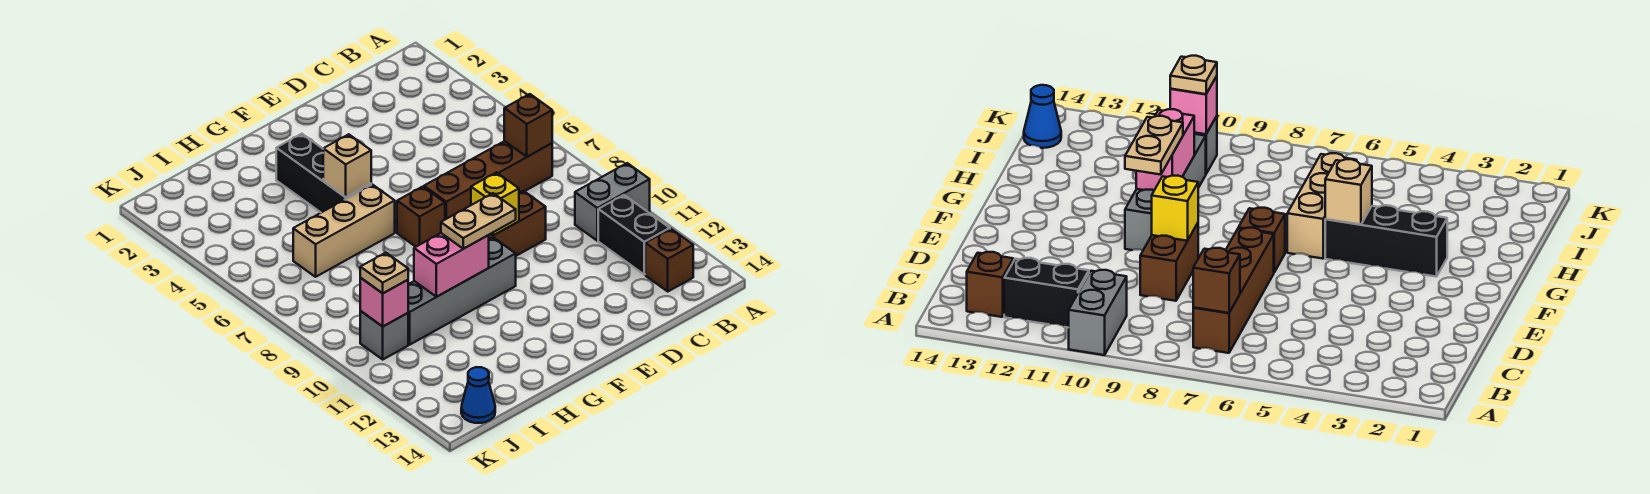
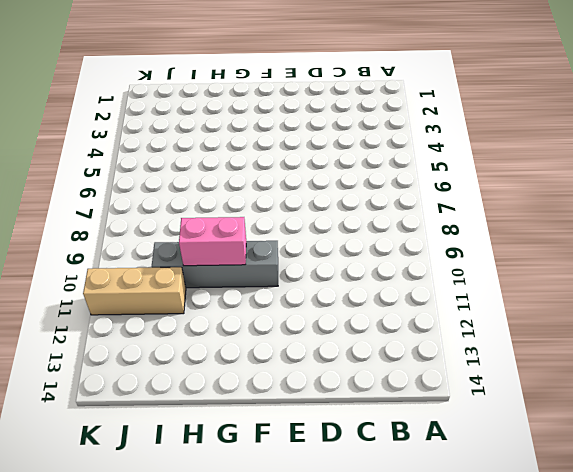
tan 1x3 brick [83,267,186,315] -> tan 1x3 brick moved to [293,184,395,277]
none -> grey 1x2 brick [575,163,650,241]
none -> brown 1x4 brick [424,141,552,219]
none -> black 1x2 brick [598,195,670,275]

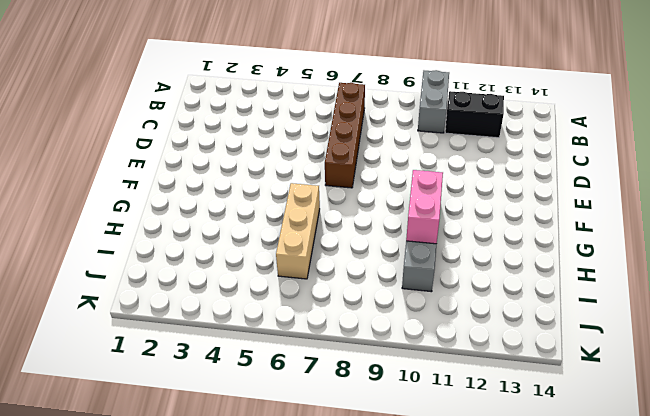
none -> brown 1x1 brick [645,229,693,291]
none -> brown 1x2 brick [489,191,546,256]
none -> brown 1x1 brick [397,187,445,247]

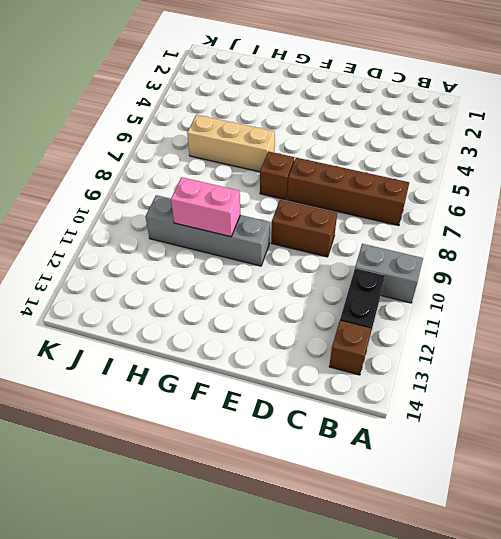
none -> black 1x3 brick [276,134,371,212]
none -> grey 1x1 brick [360,311,408,359]
none -> blue 1x1 cone [461,367,495,423]

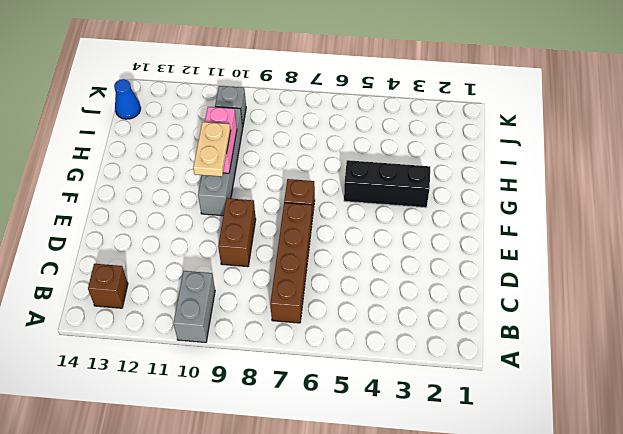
none -> black 1x2 brick [598,195,670,275]
none -> tan 1x3 brick [293,184,395,277]
none -> brown 1x1 brick [504,94,552,157]

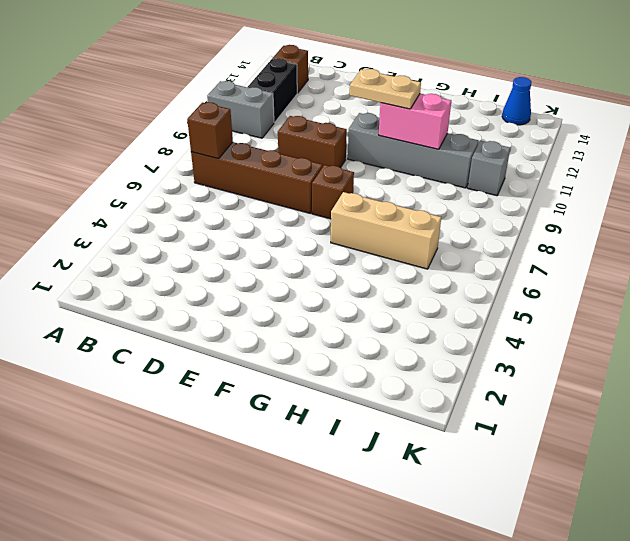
none -> black 1x3 brick [276,134,371,212]
none -> yellow 1x1 brick [471,172,519,235]
none -> tan 1x1 brick [323,134,371,197]

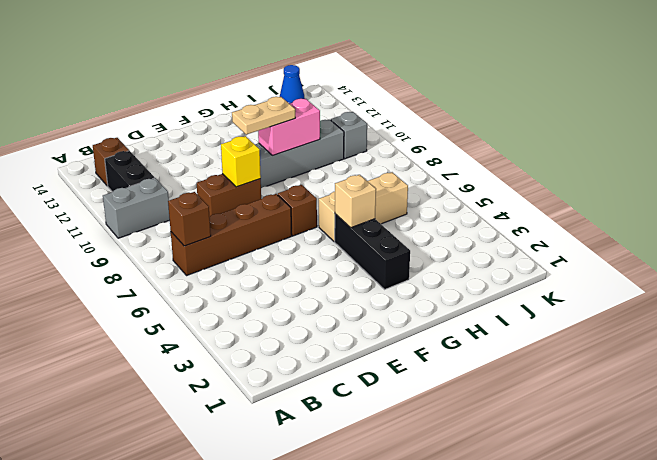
none -> pink 1x1 brick [360,278,408,326]
none -> tan 1x1 plate [360,253,408,293]

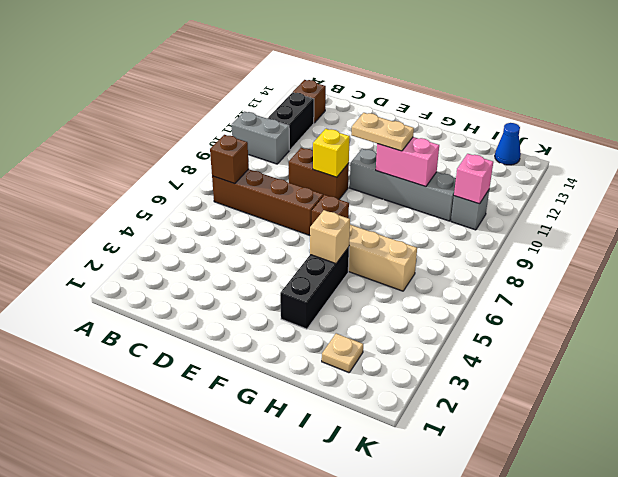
tan 1x1 plate [322,333,363,373] -> tan 1x1 plate moved to [360,253,408,293]

